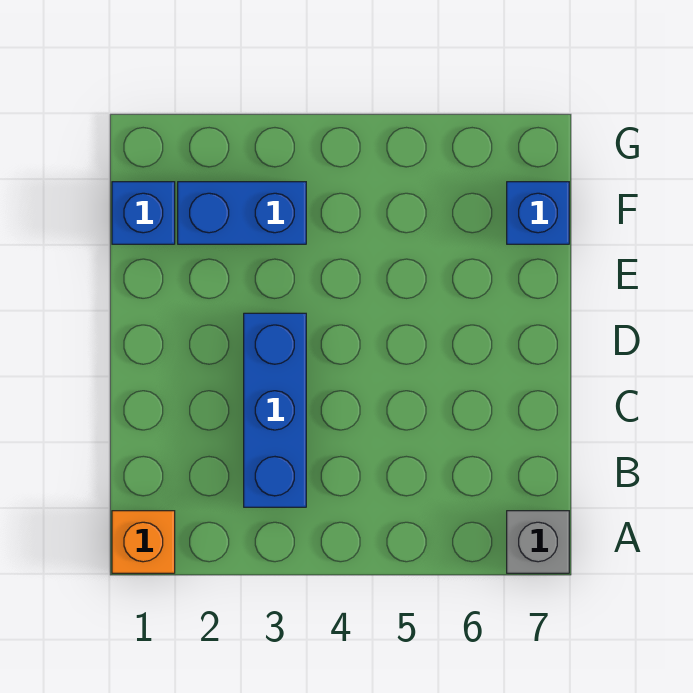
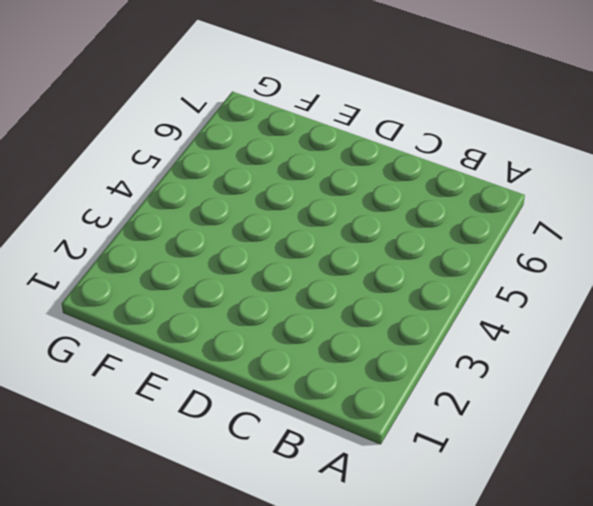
none -> orange 1x1 brick [112,511,175,573]
none -> grey 1x1 brick [507,511,569,573]

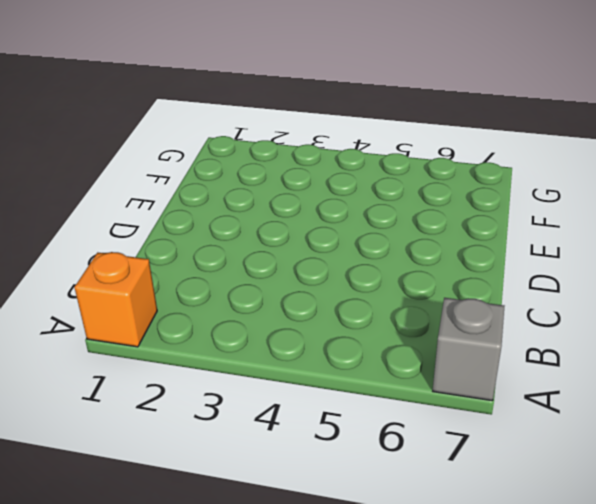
none -> blue 1x3 brick [244,313,306,507]
none -> blue 1x1 brick [112,182,175,244]

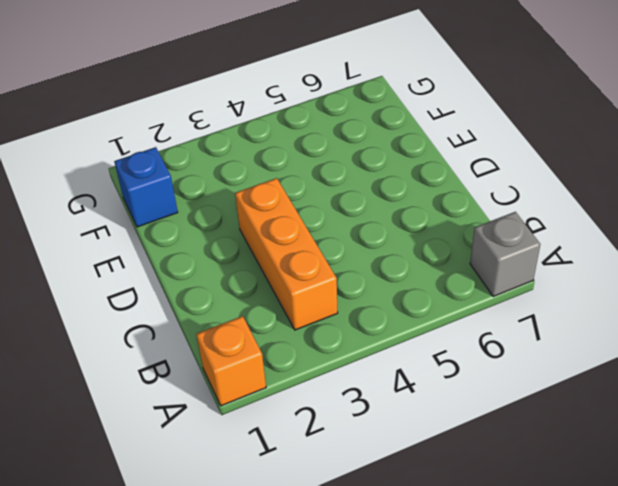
orange 1x3 brick [235,178,338,330] -> blue 1x3 brick [244,313,306,507]
none -> blue 1x2 brick [178,182,306,244]
none -> blue 1x1 brick [507,182,569,244]

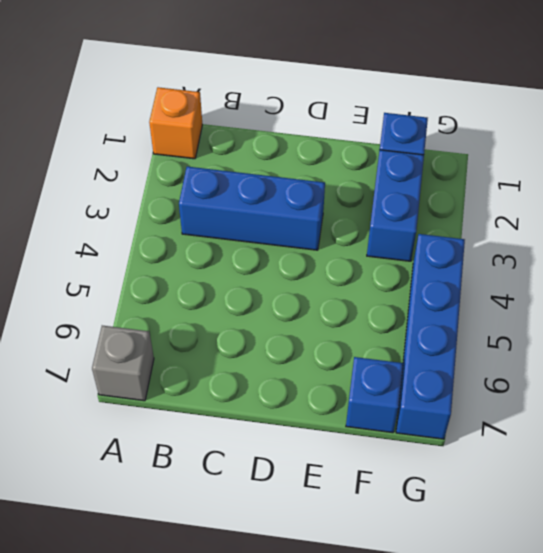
blue 1x4 brick [396,234,465,439] -> none

